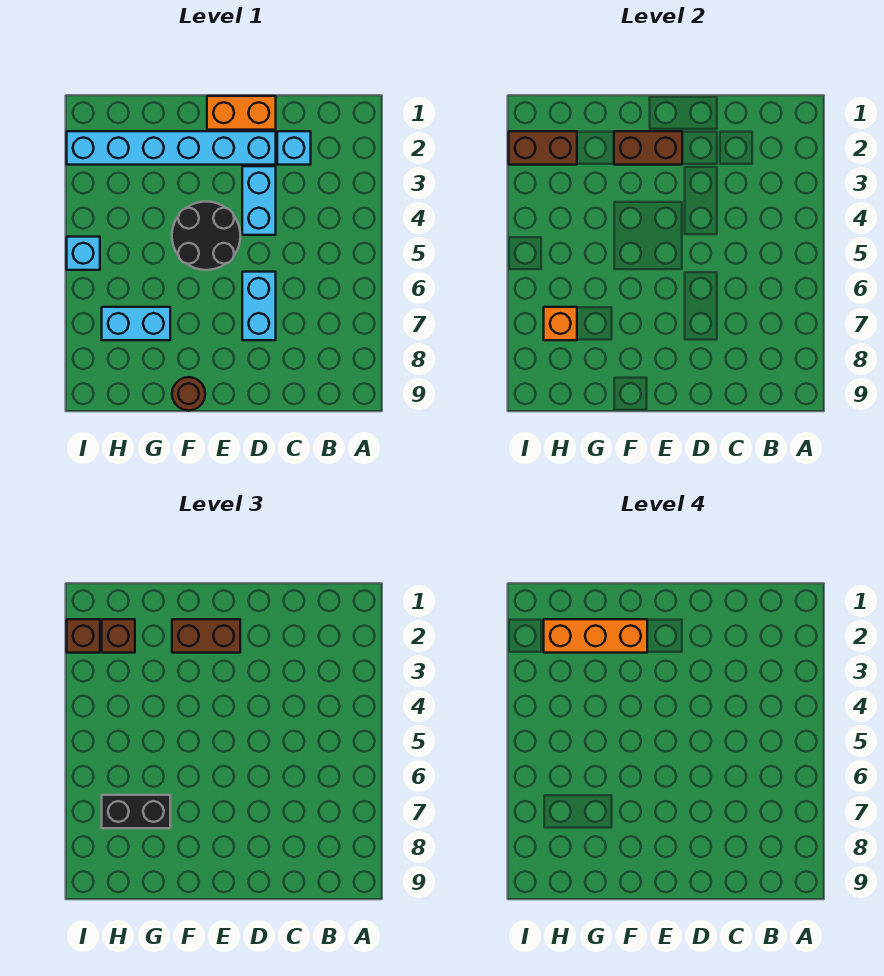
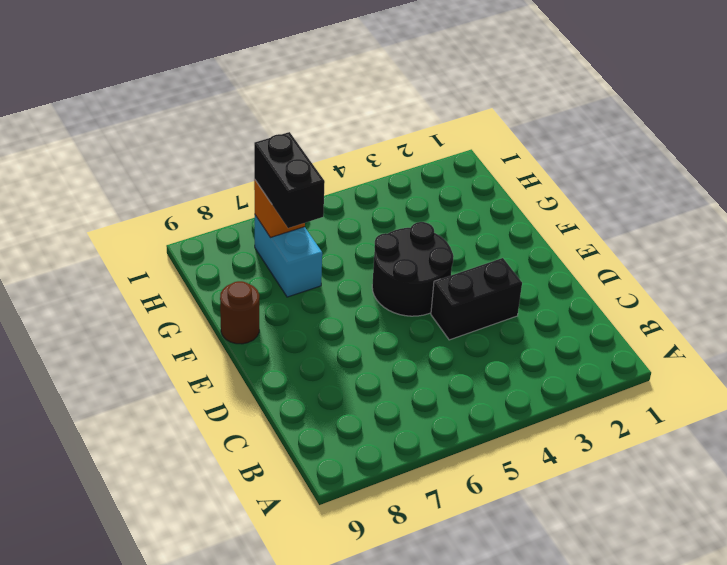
black 1x2 brick [431,258,522,340] -> cyan 1x2 brick [242,166,276,235]
none -> cyan 1x1 brick [277,131,311,165]
none -> orange 1x2 brick [207,96,276,130]
none -> cyan 1x6 brick [67,131,276,165]

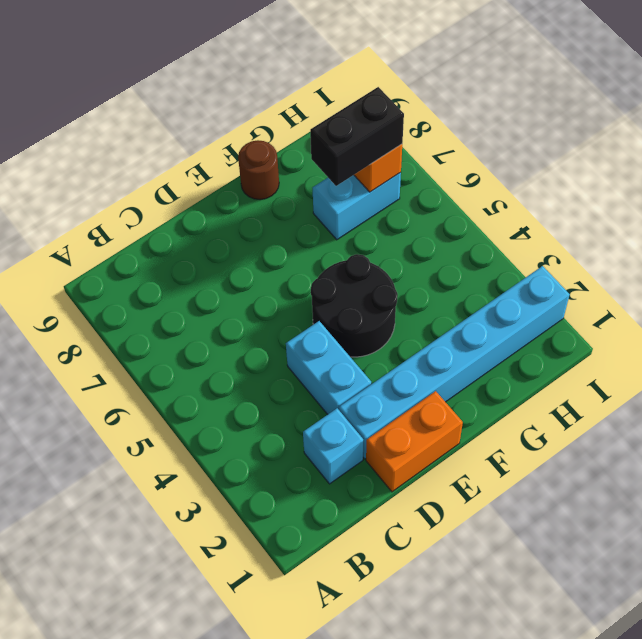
none -> cyan 1x2 brick [242,272,276,340]
none -> cyan 1x1 brick [67,237,100,270]
none -> brown 1x2 brick [614,131,682,165]

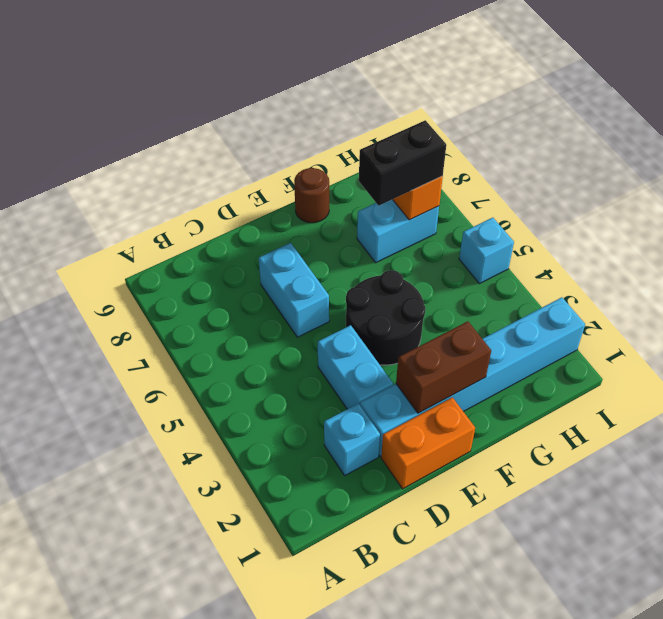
none -> brown 1x2 brick [509,131,577,165]
none -> brown 1x2 brick [172,619,240,653]
none -> brown 1x1 brick [102,619,135,653]

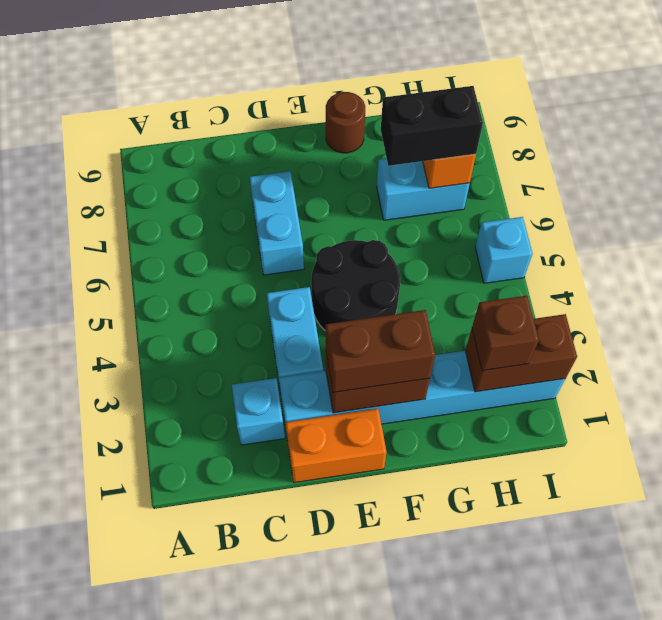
none -> brown 1x1 brick [67,619,100,653]
none -> orange 1x3 brick [544,619,647,653]

